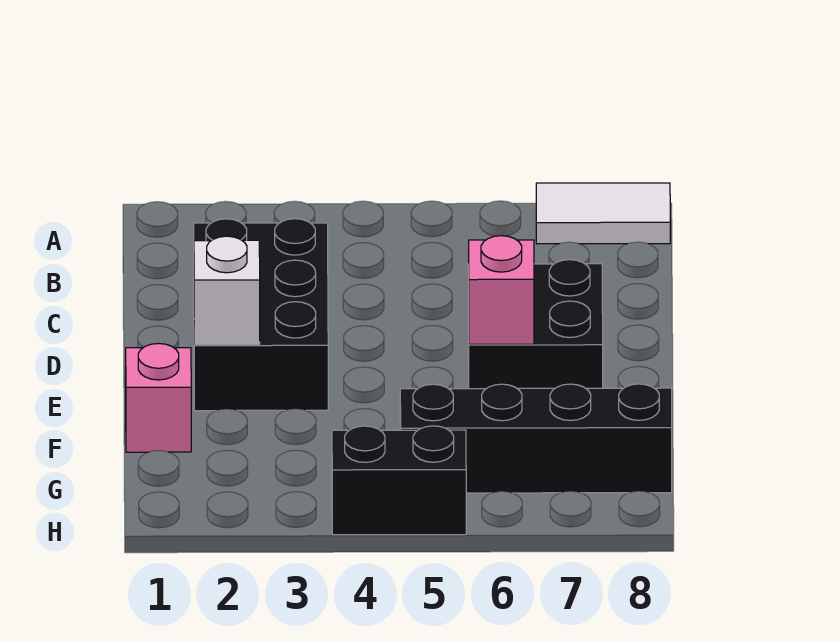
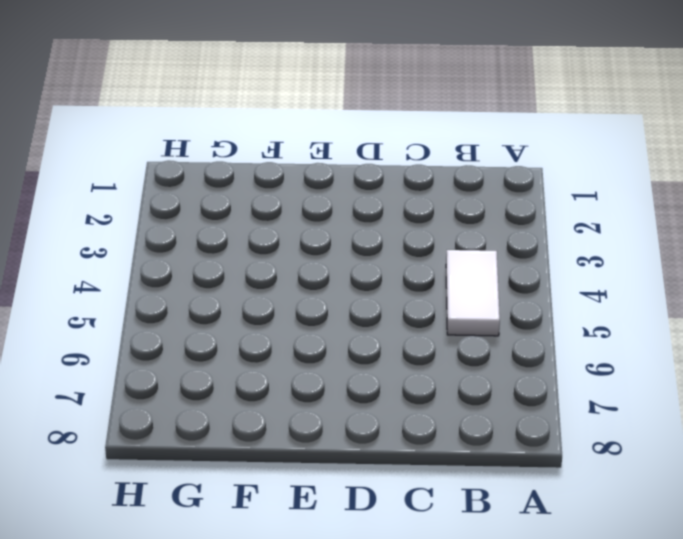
white 1x2 tile [446,250,500,336] -> white 1x2 tile moved to [536,183,670,244]
none -> black 2x3 brick [194,219,328,411]
none -> black 2x2 brick [468,260,603,389]

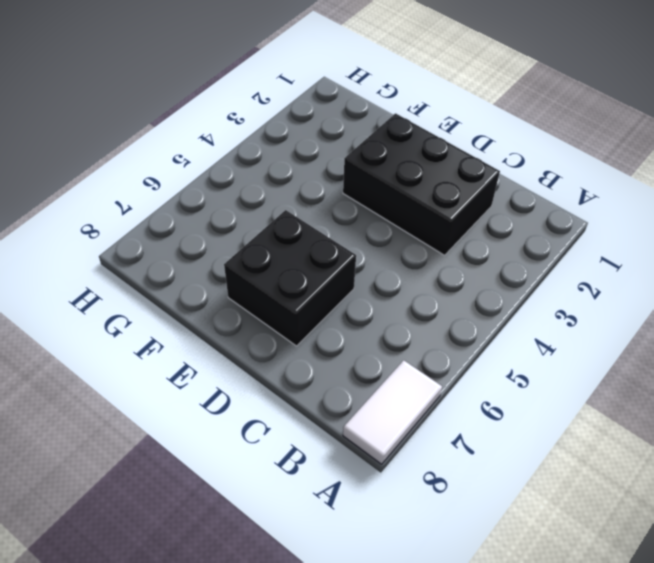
none -> pink 1x1 brick [126,343,191,452]
none -> black 1x4 brick [400,384,672,493]

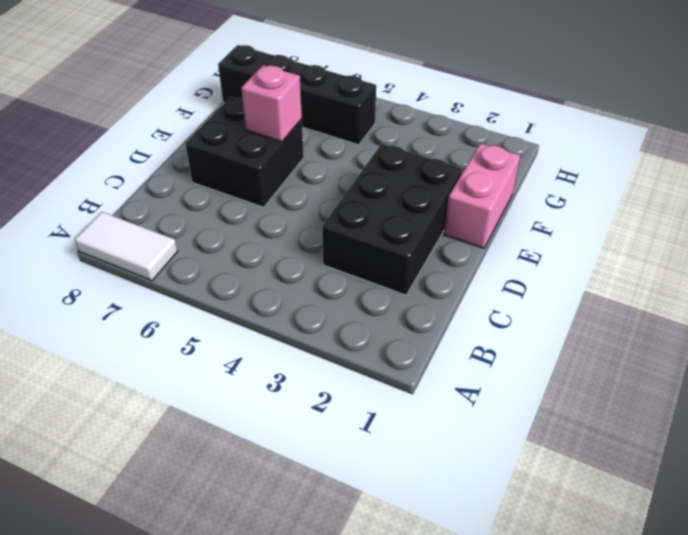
pink 1x2 brick [444,143,520,248] -> pink 1x1 brick [126,343,191,452]
none -> black 1x2 brick [332,426,466,535]
none -> white 1x1 brick [194,236,260,345]

